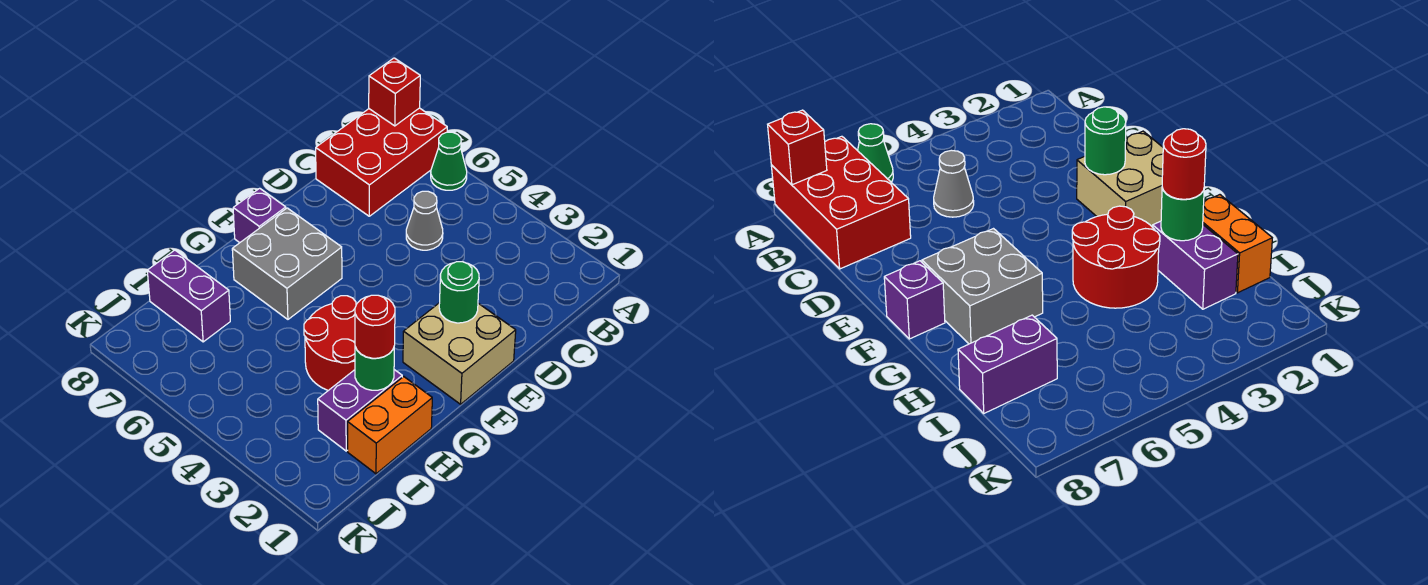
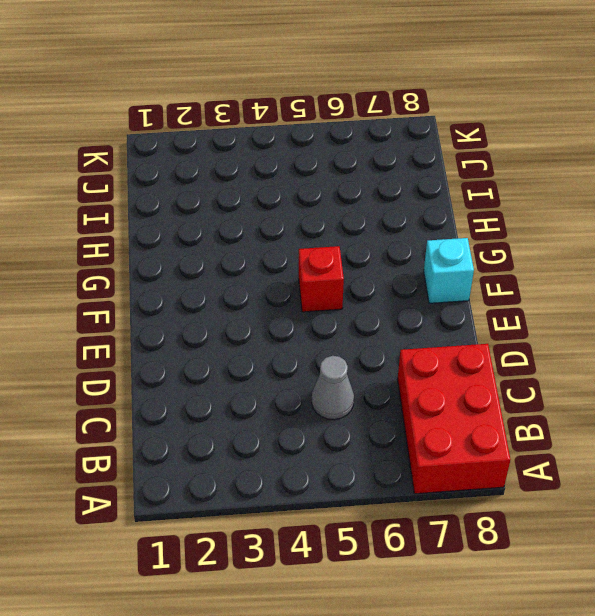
red 1x1 brick [299,246,344,312] -> red 1x1 brick moved to [369,58,420,126]
cyan 1x1 brick [424,238,474,303] -> purple 1x1 brick [233,188,286,243]
none -> green 1x1 cone [431,132,467,190]
none -> tan 2x2 brick [403,303,516,404]
none -> grey 2x2 brick [232,208,342,319]

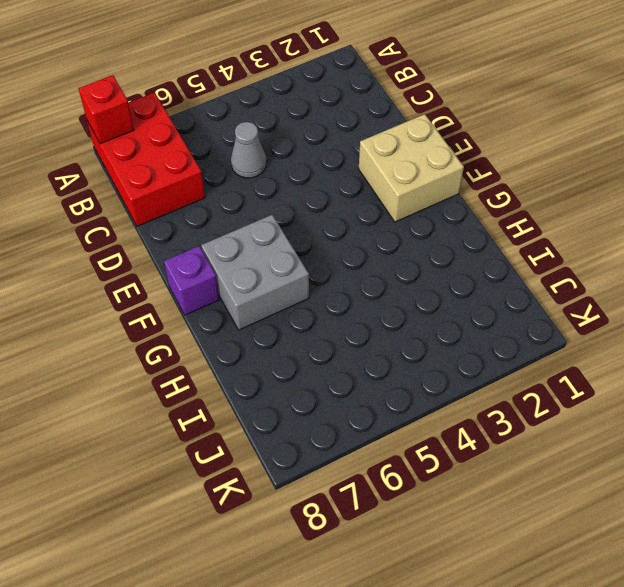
none -> green 1x1 cone [431,132,467,190]
none -> red 2x2 round brick [304,296,357,390]
none -> orange 1x2 brick [348,377,432,474]

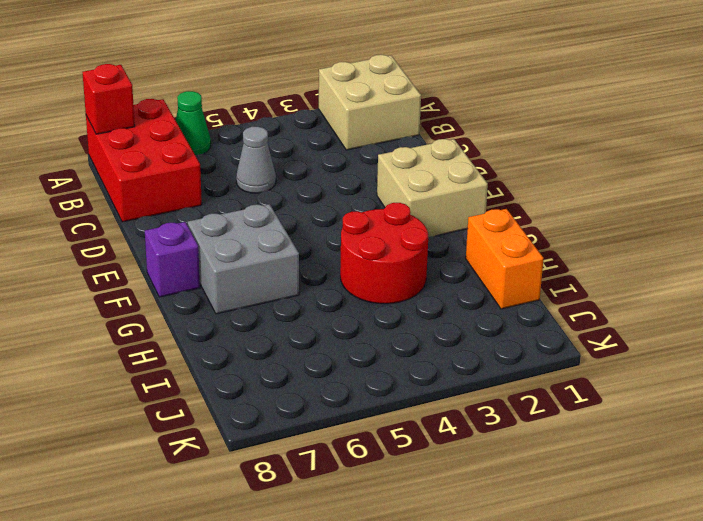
tan 2x2 brick [319,55,421,150] -> none
none -> purple 1x2 brick [318,370,402,451]
none -> purple 1x2 brick [147,250,230,342]
none -> green 1x1 round brick [439,262,479,323]

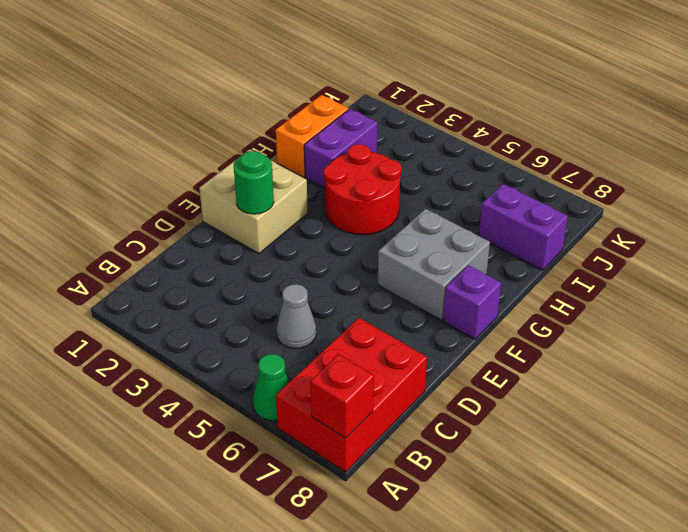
none -> green 1x1 round brick [355,347,394,390]
none -> red 1x1 round brick [355,295,395,358]

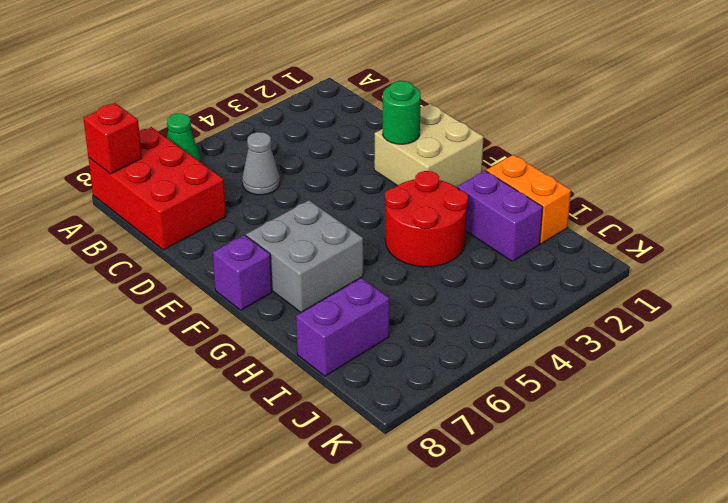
none -> green 1x1 round brick [355,347,394,390]
none -> red 1x1 round brick [355,295,395,358]

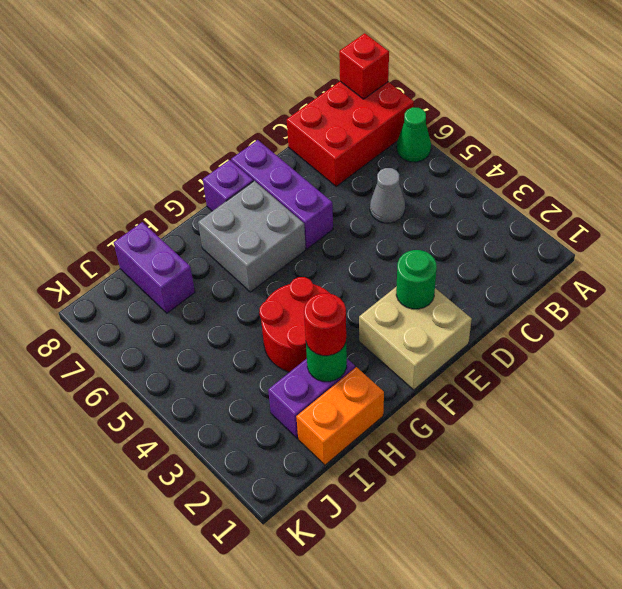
purple 1x3 brick [231,140,333,249] -> none

